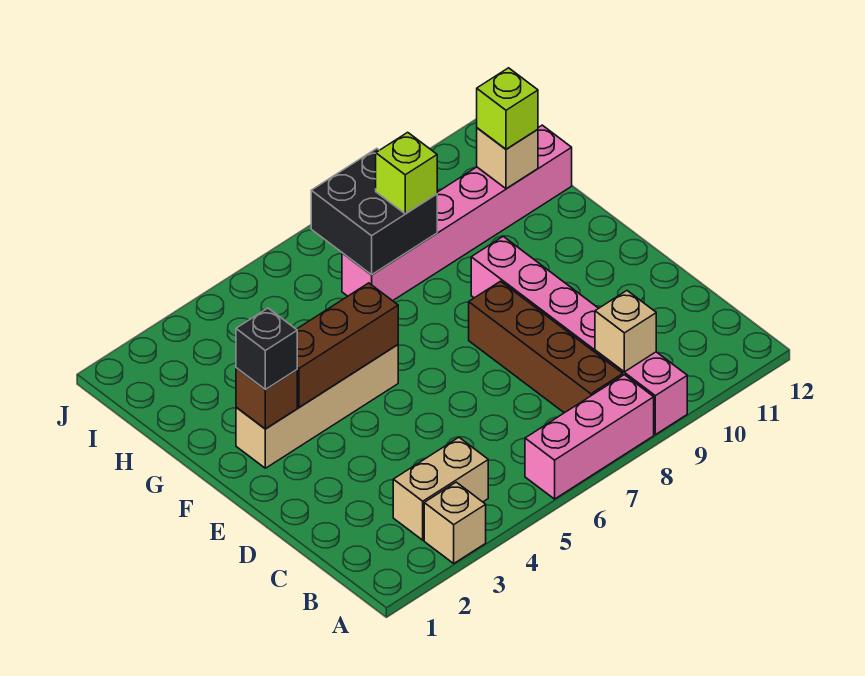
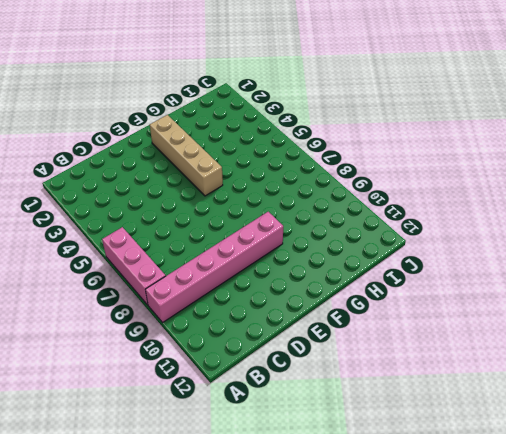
none -> tan 1x1 brick [424,482,486,563]
none -> tan 1x2 brick [393,438,488,540]
none -> brown 1x4 brick [469,281,623,413]

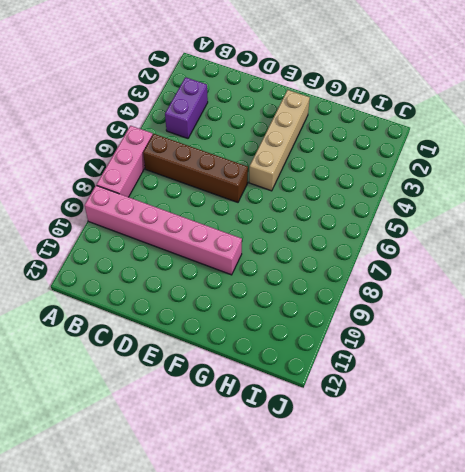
purple 1x2 brick [165,77,208,138] -> tan 1x2 brick [393,438,488,540]
brown 1x4 brick [143,134,248,202] -> brown 1x4 brick moved to [469,281,623,413]
none -> tan 1x1 brick [424,482,486,563]
none -> pink 1x6 brick [342,125,572,301]
none -> tan 1x1 brick [595,291,656,372]

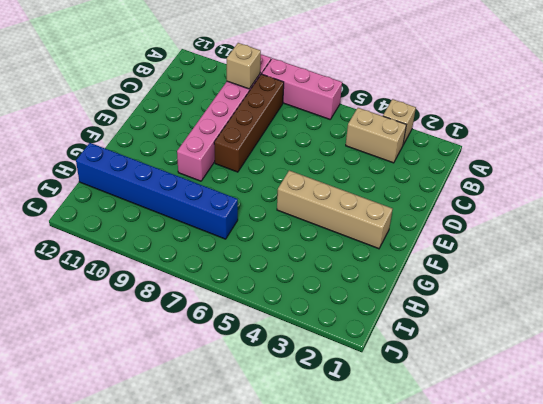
blue 1x6 brick [76,143,238,239] -> pink 1x6 brick [342,125,572,301]
none -> brown 1x1 brick [236,368,297,429]
none -> brown 1x3 brick [297,283,398,407]
none -> black 2x2 brick [311,149,437,275]

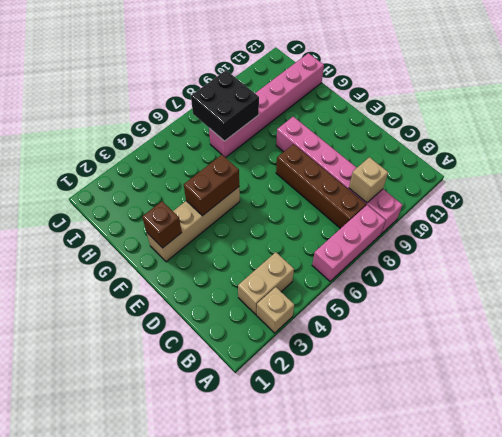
brown 1x2 brick [184,155,239,216] -> brown 1x3 brick [297,283,398,407]
none -> tan 1x1 brick [477,128,538,189]
none -> black 1x1 brick [236,308,297,389]
none -> lime 1x1 brick [376,132,437,214]

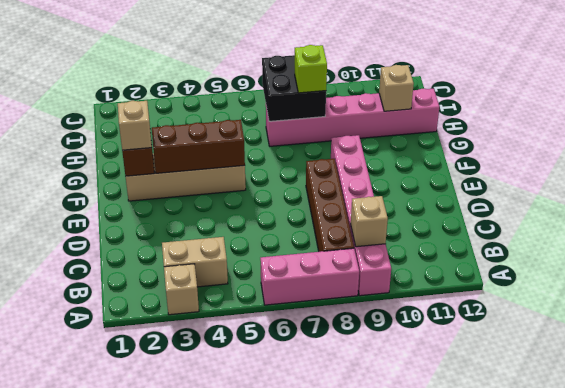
tan 1x1 brick [118,101,152,150] -> black 1x1 brick [236,308,297,389]
none -> lime 1x1 brick [477,68,538,149]

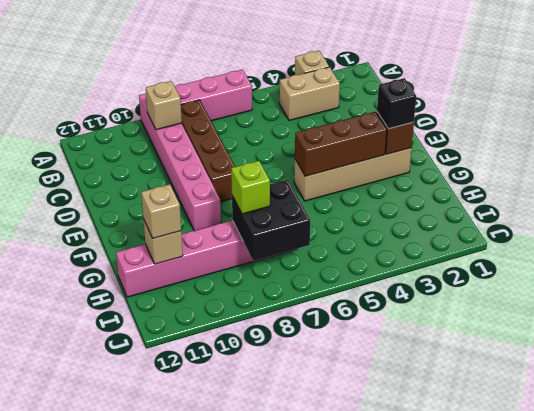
tan 1x1 brick [141,184,181,238] -> lime 1x1 brick [477,68,538,149]

